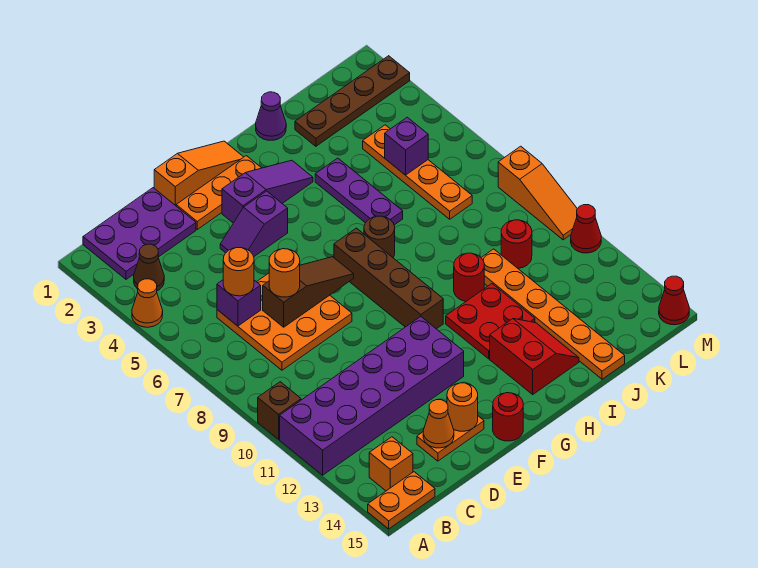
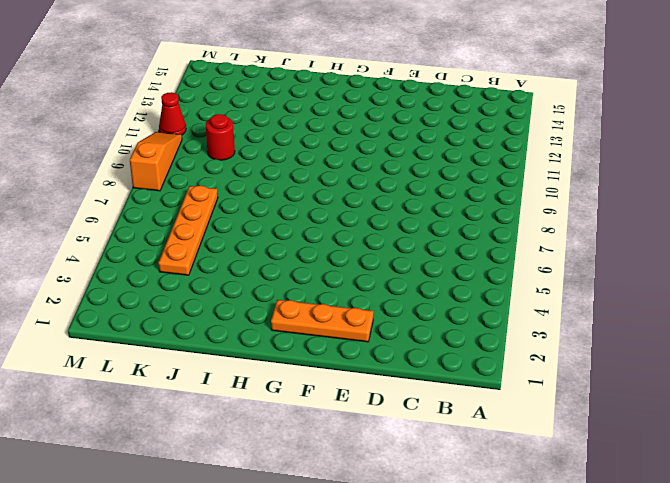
none -> orange 1x1 cone [132,279,163,327]
none -> brown 1x1 brick [258,382,301,439]
none -> purple 2x6 brick [280,317,464,475]
none -> orange 1x2 plate [368,472,435,529]

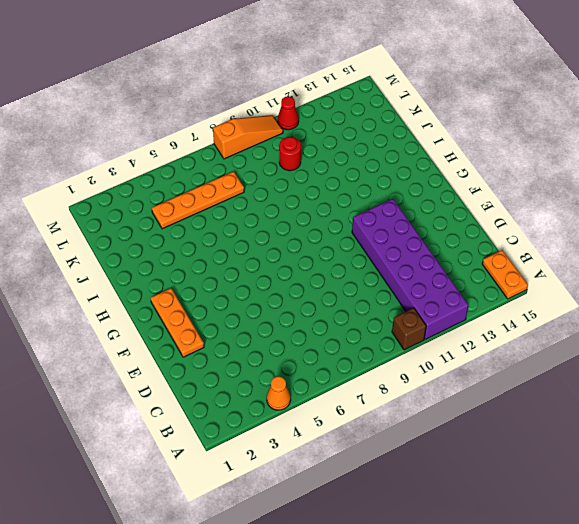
none -> purple 2x3 plate [83,188,196,279]
none -> brown 1x1 cone [134,244,164,291]
none -> orange 1x1 brick [369,437,413,491]
none -> orange 3x3 plate [217,273,352,370]

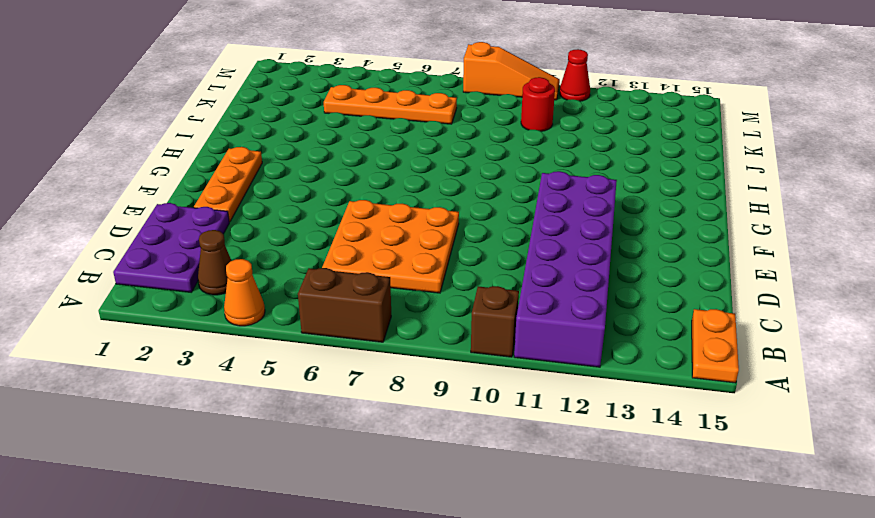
brown 1x2 brick [298,268,391,342] -> none
none -> orange 1x1 brick [369,437,413,491]
none -> orange 1x2 plate [417,416,484,461]
none -> orange 1x3 slope [154,141,243,206]
none -> purple 1x2 slope [220,191,288,256]

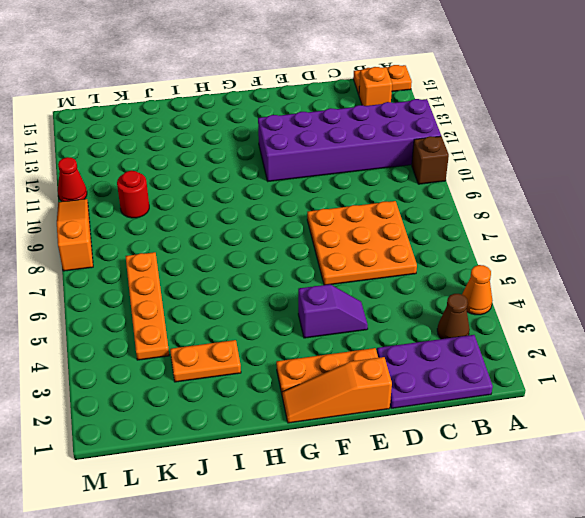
orange 1x2 plate [170,340,241,382] -> orange 1x2 plate moved to [417,416,484,461]
none -> purple 1x3 slope [222,160,313,223]
none -> red 1x1 round brick [493,393,523,441]
none -> brown 1x4 brick [334,228,443,329]
none -> brown 1x1 round brick [364,216,395,257]

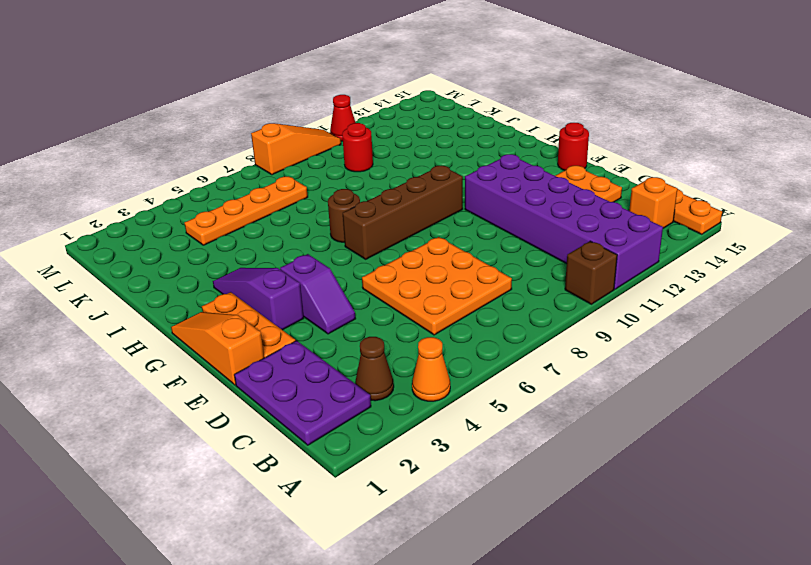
none -> red 2x2 plate [446,284,535,359]
none -> red 2x2 slope [490,319,579,394]
none -> purple 1x1 cone [256,92,286,140]
none -> purple 1x3 plate [315,158,403,225]

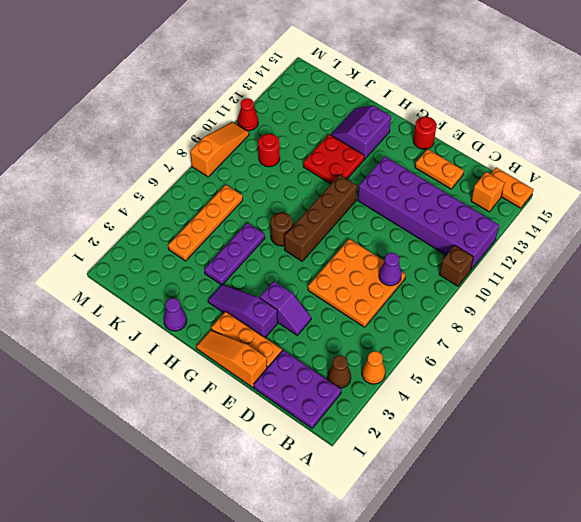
purple 1x1 cone [379,253,402,286] -> none
purple 2x2 slope [331,106,391,159] -> red 2x2 slope [490,319,579,394]
none -> red 1x1 round brick [454,253,484,301]
none -> brown 1x4 plate [295,56,410,146]
none -> orange 1x6 plate [481,249,625,379]
none -> red 1x1 cone [659,276,689,325]

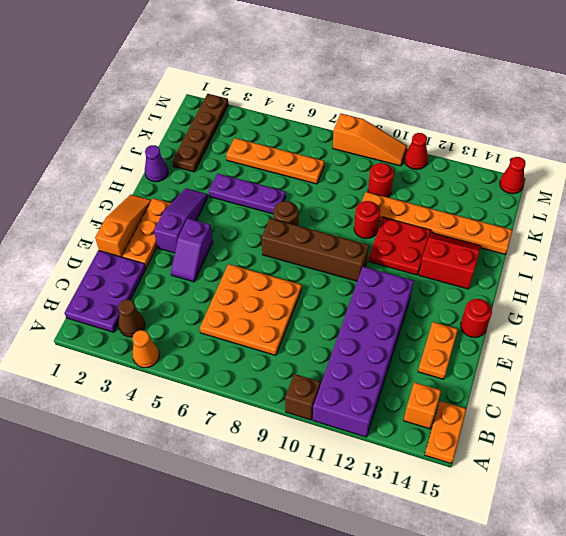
none -> purple 1x1 brick [217,280,261,326]
none -> brown 1x3 slope [263,257,354,327]
none -> orange 1x1 cone [423,400,454,448]
none -> orange 1x1 round brick [447,383,478,431]

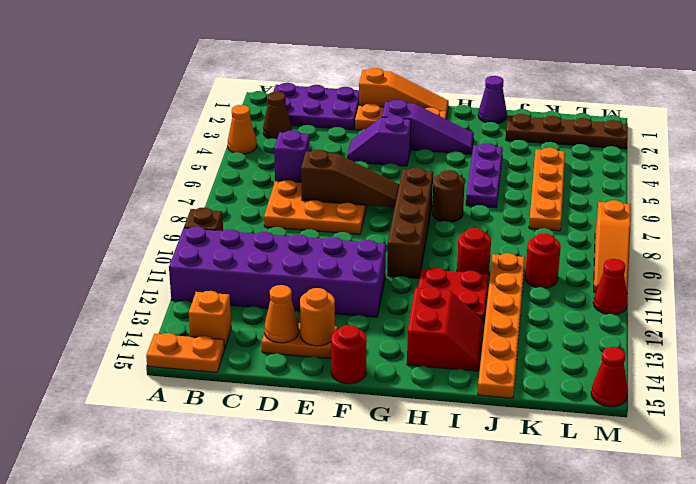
none -> purple 1x1 brick [385,117,428,175]
none -> orange 1x1 round brick [223,248,254,296]
none -> orange 1x1 round brick [269,249,300,297]

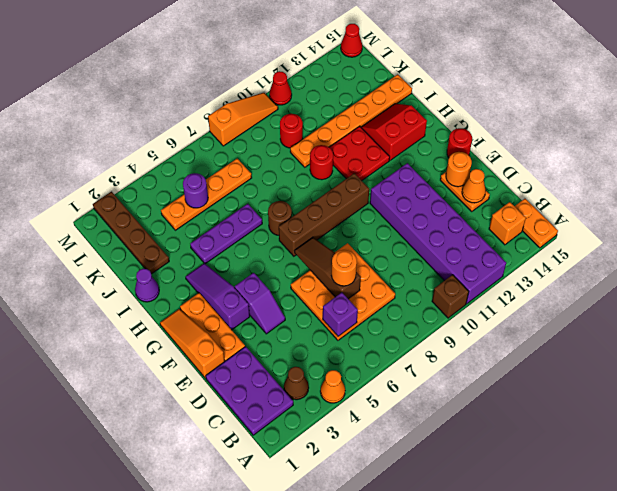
purple 1x1 round brick [183,173,208,208] -> purple 1x1 brick [385,117,428,175]
none -> orange 1x1 round brick [223,248,254,296]

